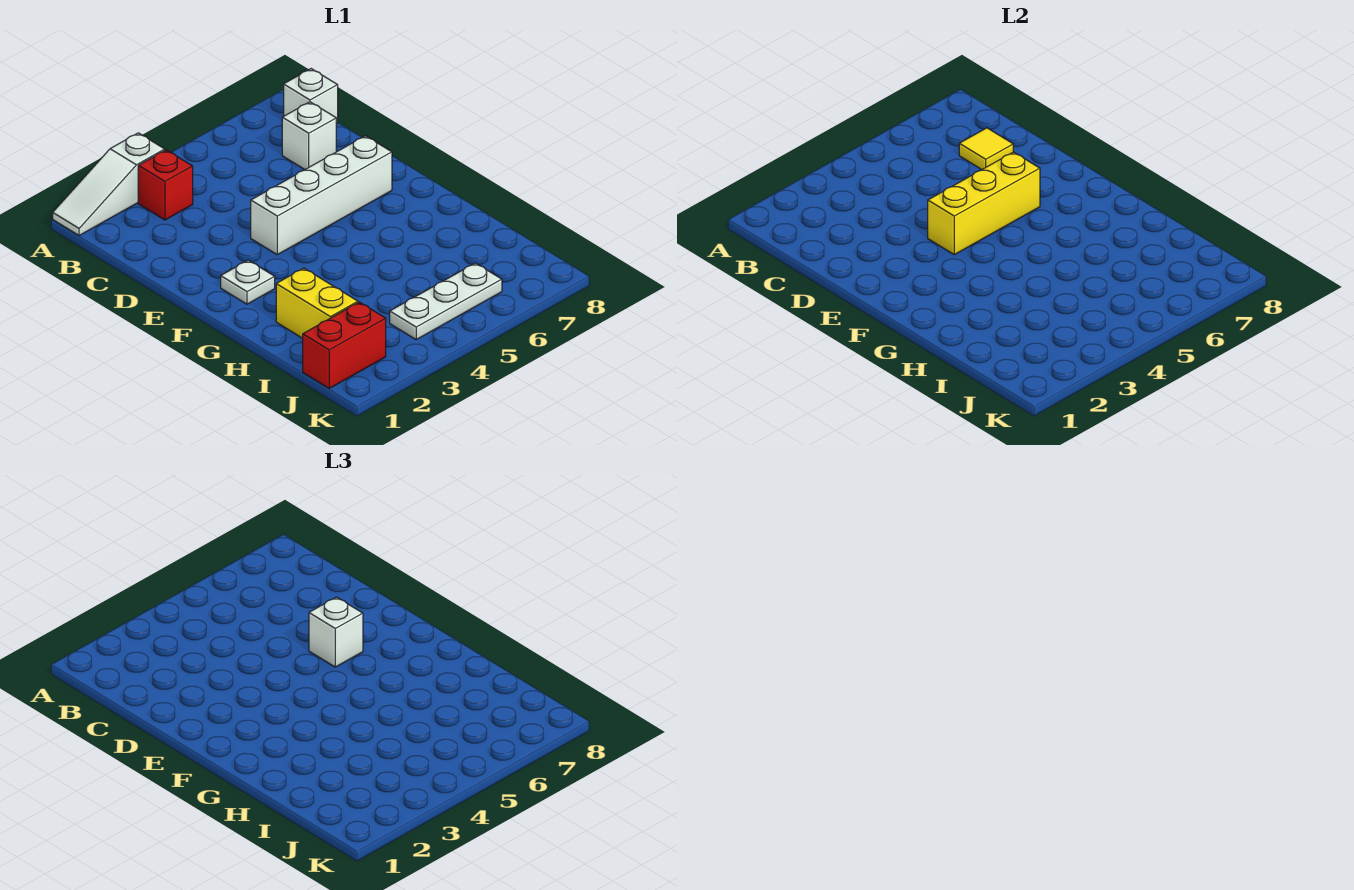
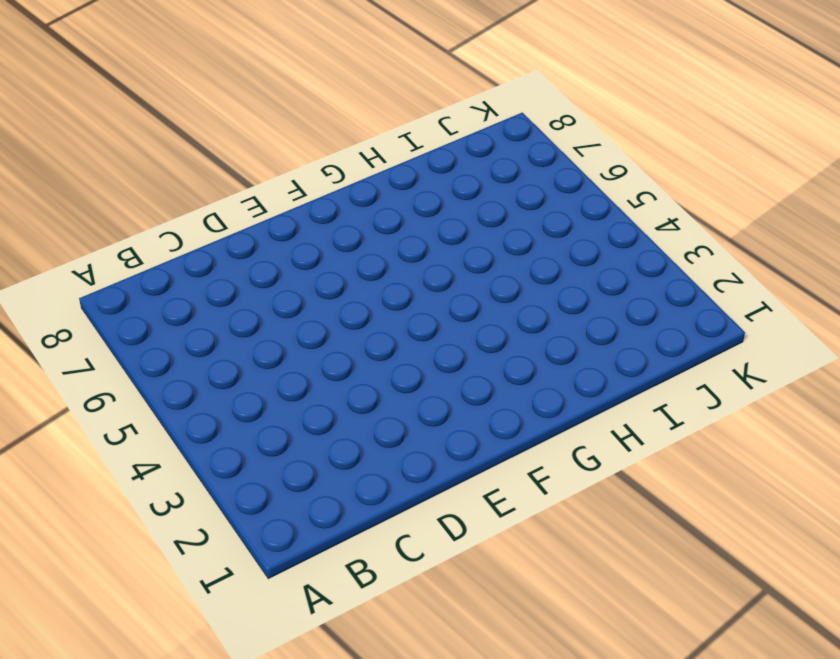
none -> white 1x3 slope [53,133,165,236]
none -> red 1x1 brick [138,150,193,220]
none -> white 1x1 brick [284,69,338,124]

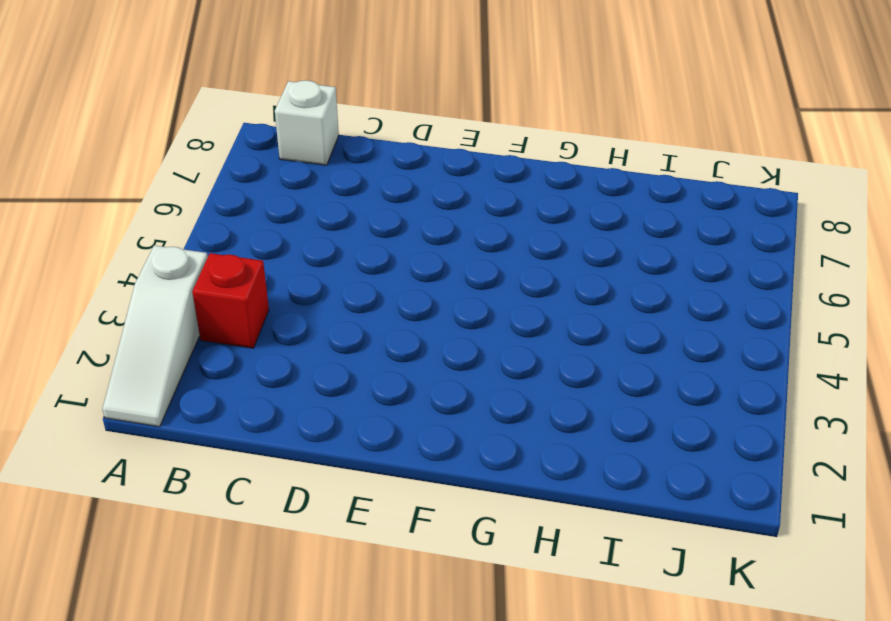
none -> white 1x1 brick [282,102,336,169]
none -> white 1x4 brick [251,136,392,255]
none -> white 1x1 plate [221,260,275,304]

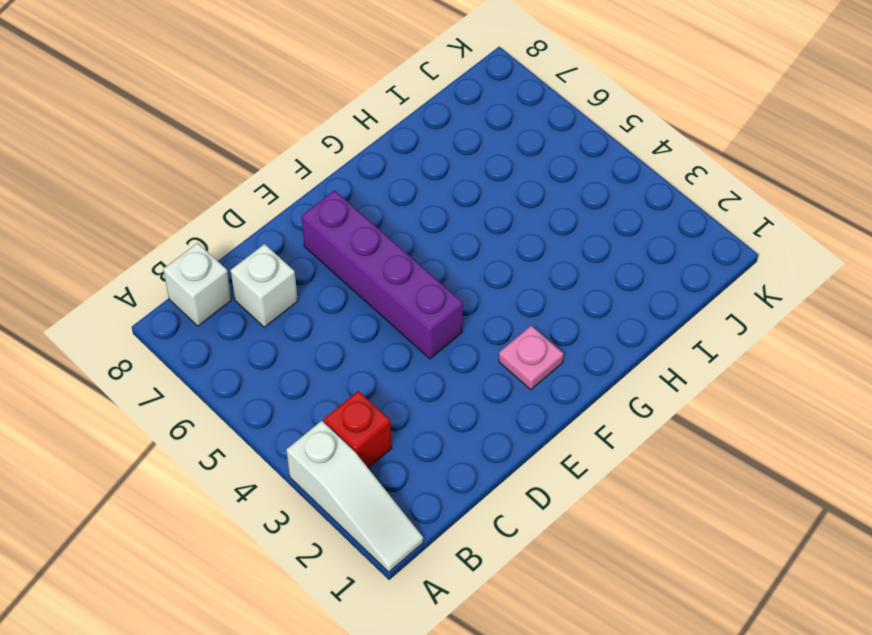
purple 1x4 brick [302,190,463,359] -> white 1x4 brick [251,136,392,255]
pink 1x1 plate [499,326,563,390] -> white 1x1 plate [221,260,275,304]
none -> yellow 1x2 brick [276,268,358,338]
none -> red 1x2 brick [303,302,386,388]
none -> white 1x3 plate [390,263,502,339]

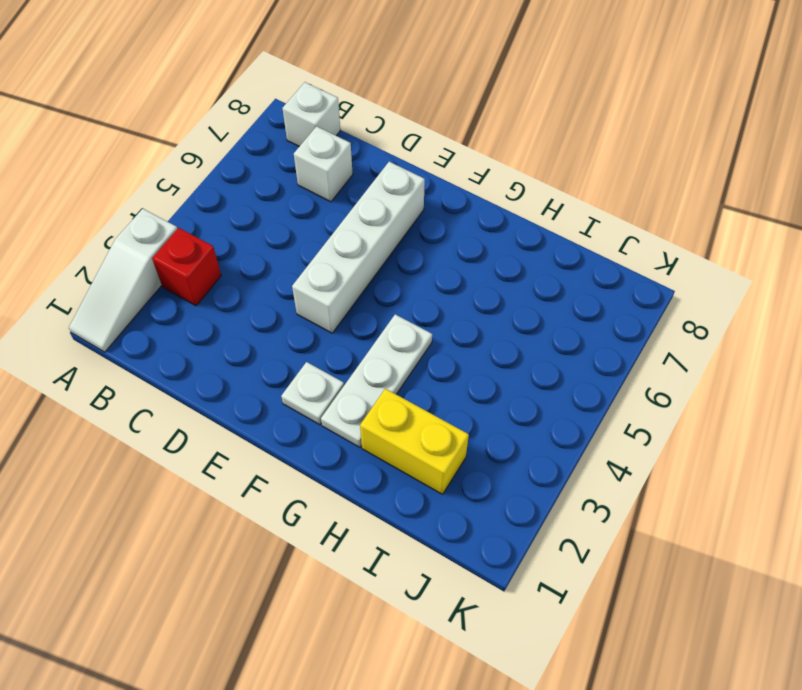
white 1x3 plate [321,314,432,447] -> white 1x3 plate moved to [390,263,502,339]
none -> red 1x2 brick [303,302,386,388]
none -> yellow 1x1 tile [959,128,1013,169]
none -> yellow 1x3 brick [928,152,1040,255]

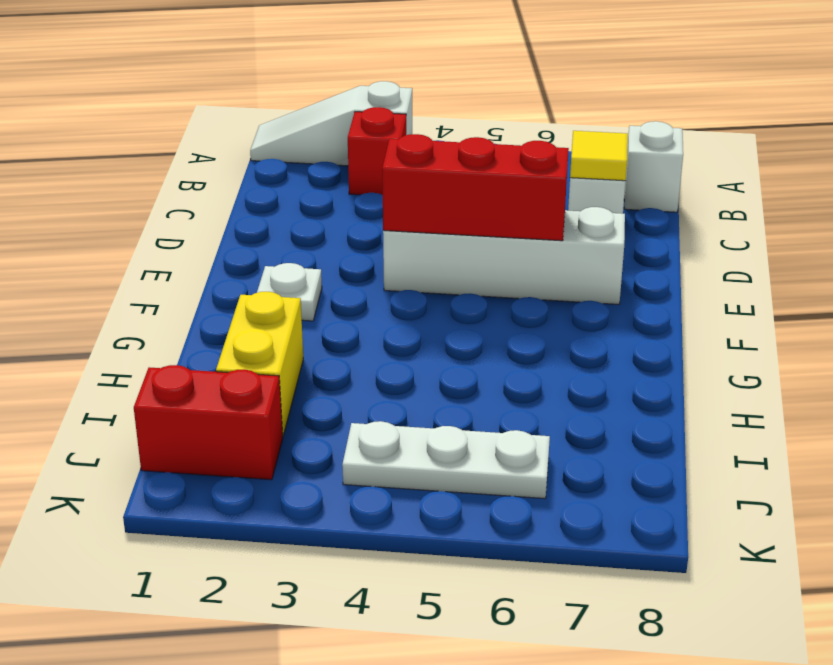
red 1x3 brick [382,134,569,241] -> yellow 1x3 brick [928,152,1040,255]
none -> white 1x1 brick [309,597,363,667]

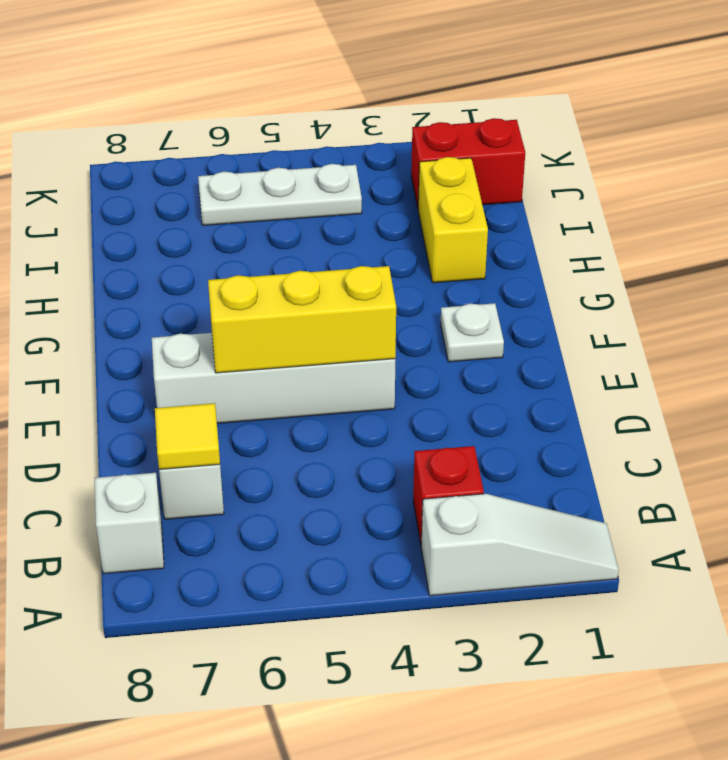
none -> white 1x1 brick [309,597,363,667]

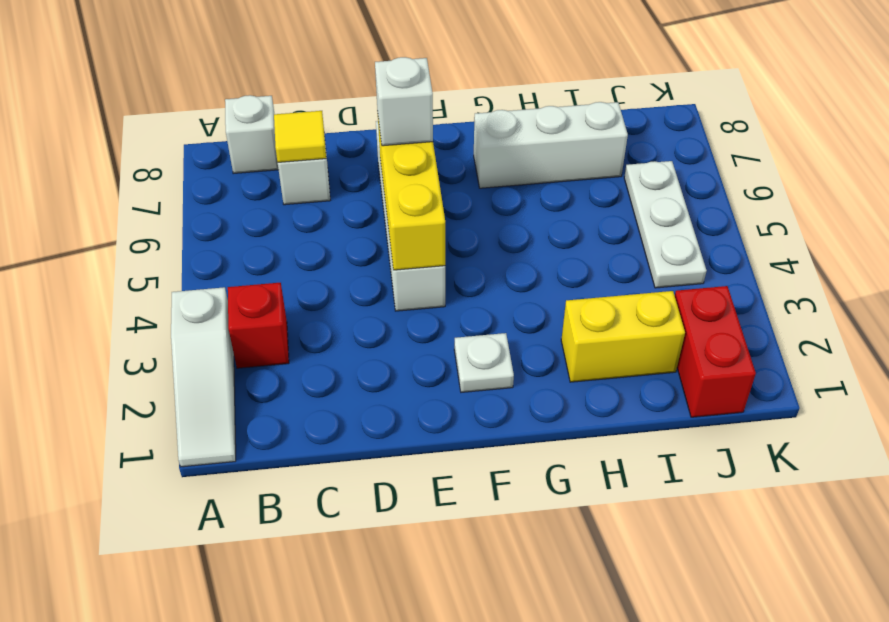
white 1x3 brick [474,102,628,188] -> none

